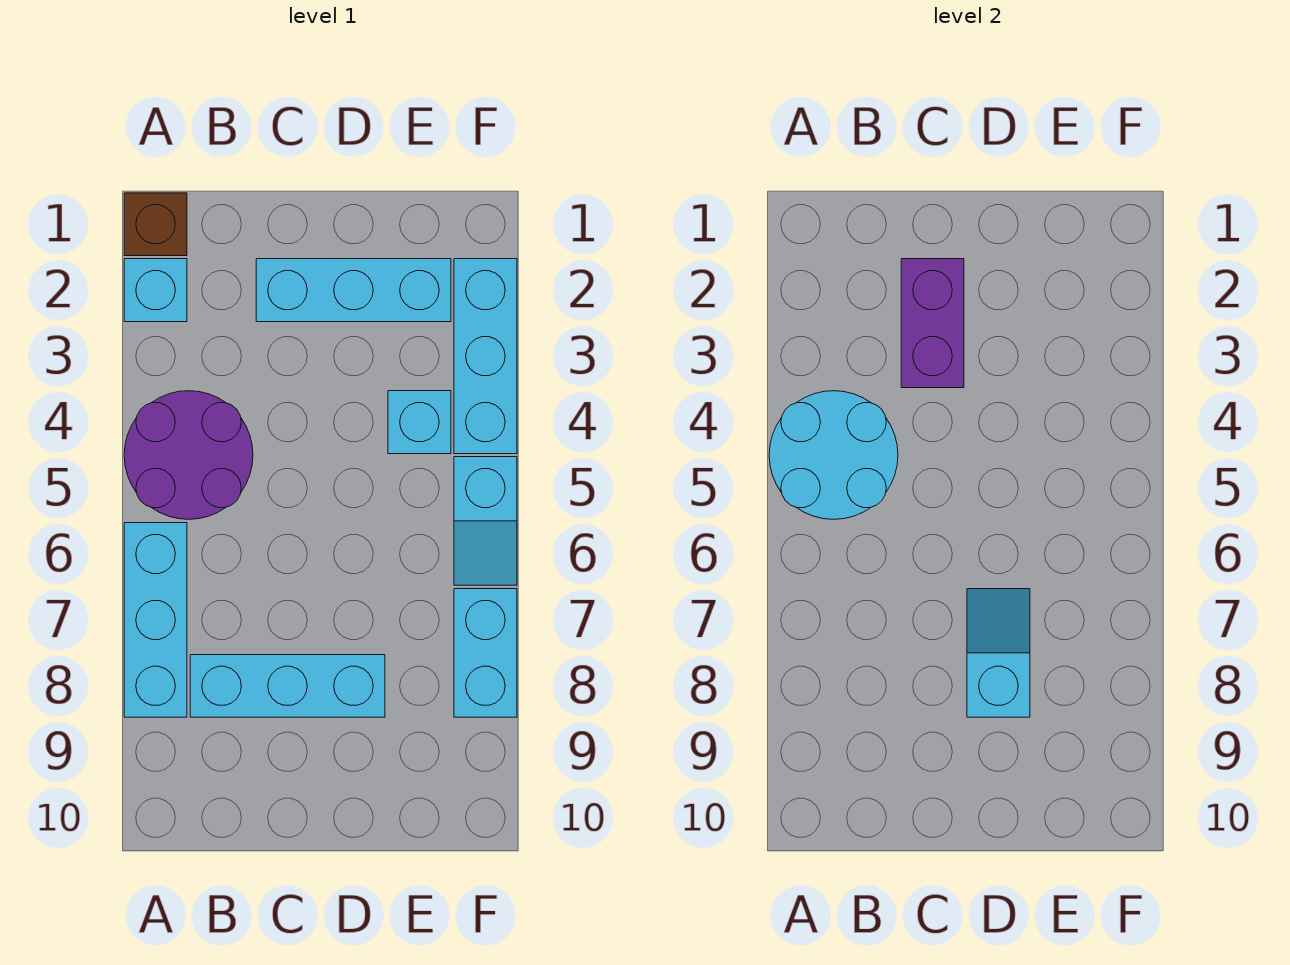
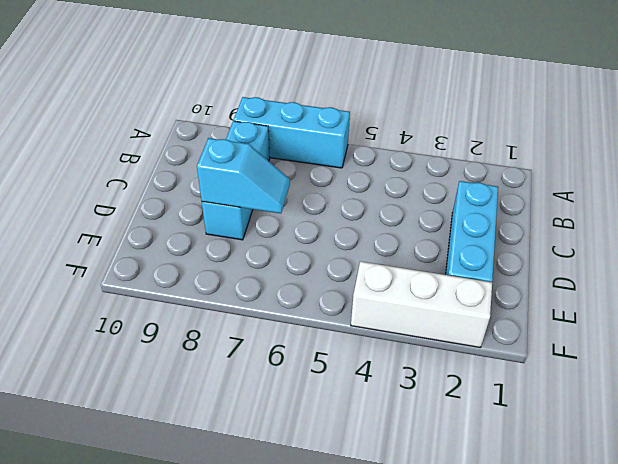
white 1x3 brick [351,261,492,348] -> cyan 1x3 brick [454,259,517,454]
none -> brown 1x1 brick [124,193,187,256]
none -> cyan 1x1 brick [124,259,187,322]
none -> purple 2x2 round brick [124,391,253,519]

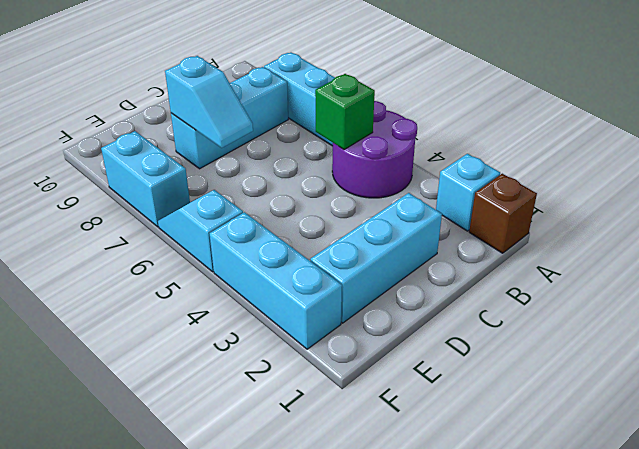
green 1x1 brick [315,74,375,150] -> cyan 2x2 round brick [769,391,898,519]
none -> cyan 1x1 brick [388,391,451,454]
none -> purple 1x2 brick [901,259,964,388]

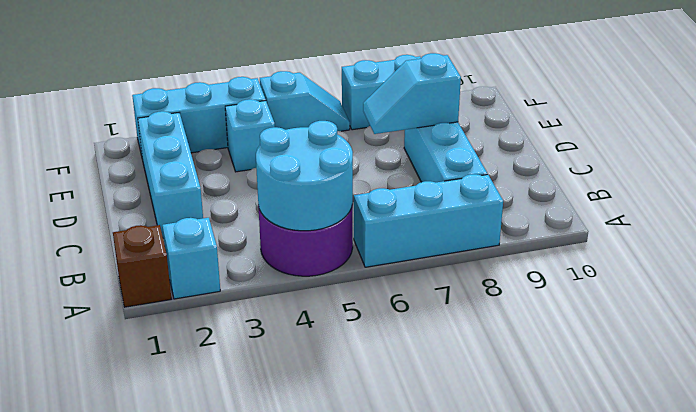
none -> purple 1x2 brick [901,259,964,388]

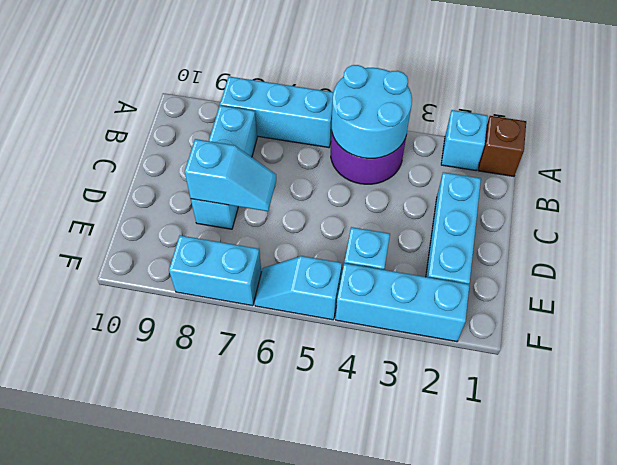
none -> purple 1x2 brick [901,259,964,388]

